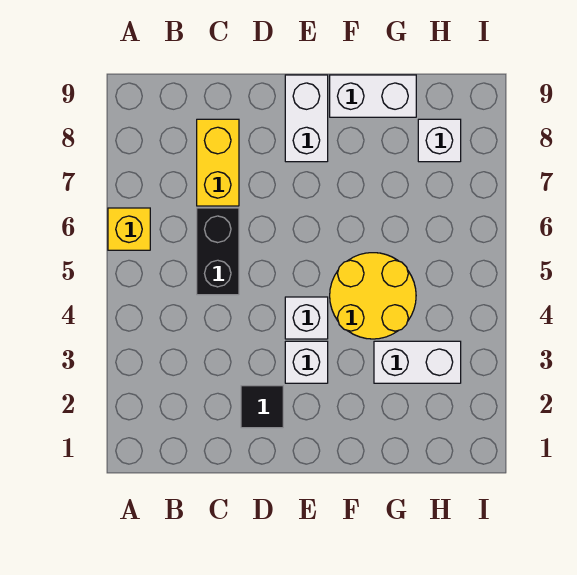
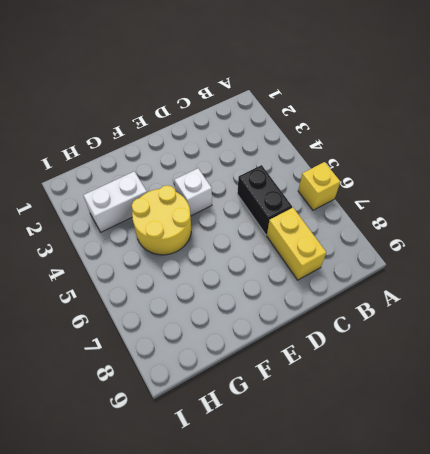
none -> black 1x1 tile [241,386,283,428]
none -> white 1x1 brick [285,341,328,383]

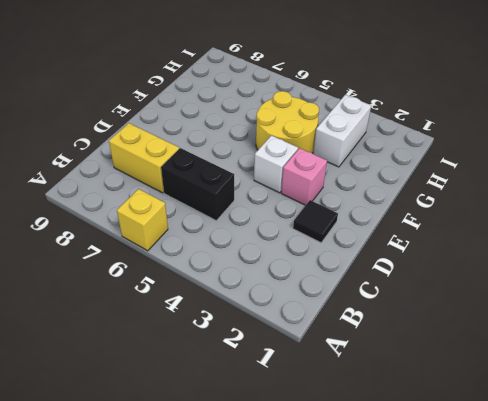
pink 1x1 brick [281,148,327,205] -> white 1x1 brick [285,341,328,383]
none -> white 1x2 brick [285,75,328,162]
none -> white 1x2 brick [330,75,416,117]

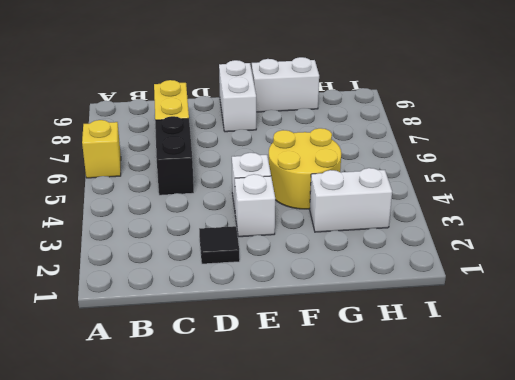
none -> white 1x1 brick [418,119,461,162]

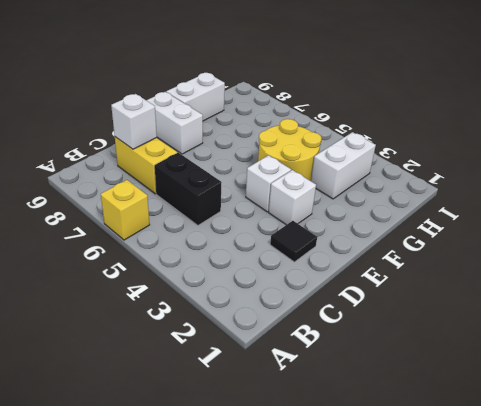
white 1x1 brick [111,94,157,149] -> white 1x1 brick moved to [418,119,461,162]

